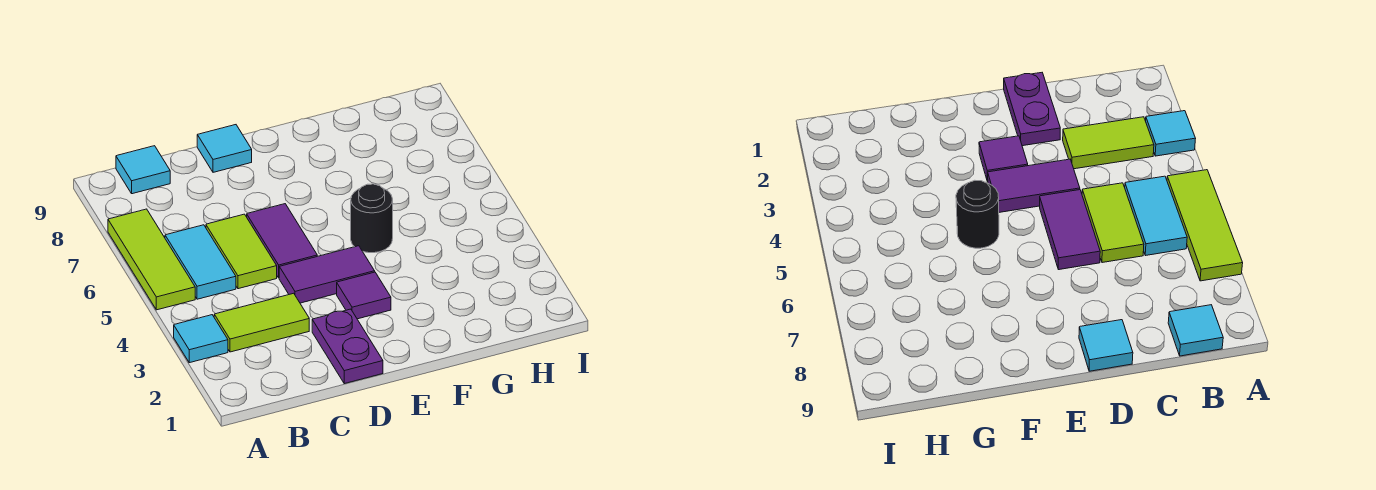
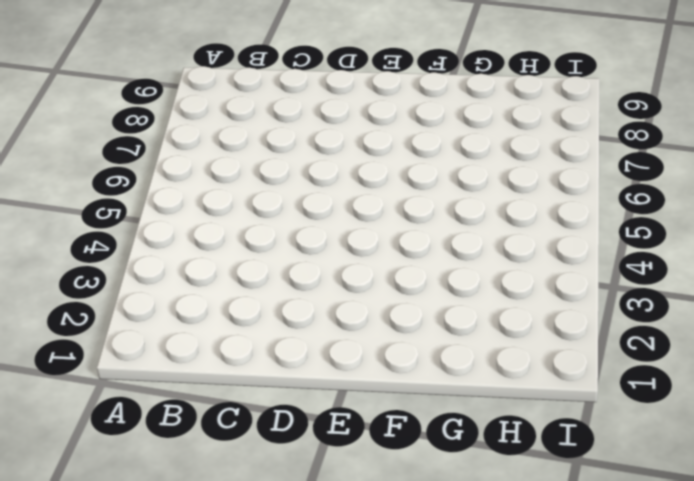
none -> cyan 1x1 tile [174,315,228,363]
none -> lime 1x3 tile [108,209,195,310]
none -> lime 1x2 tile [214,293,309,352]

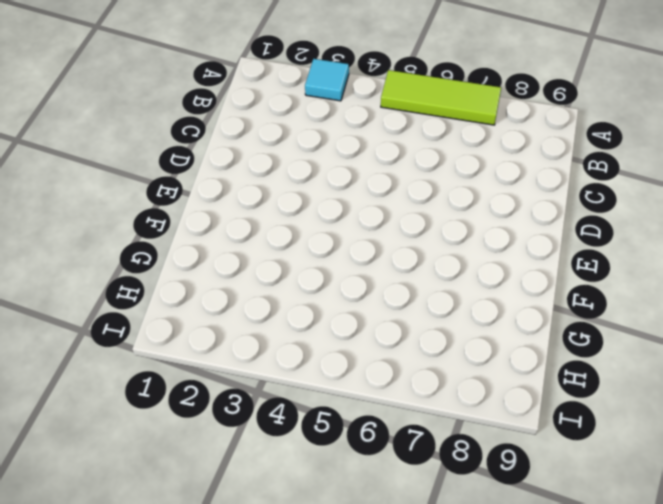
none -> lime 1x2 tile [214,293,309,352]
none -> cyan 1x2 tile [165,225,236,299]
none -> cyan 1x1 tile [116,146,170,194]

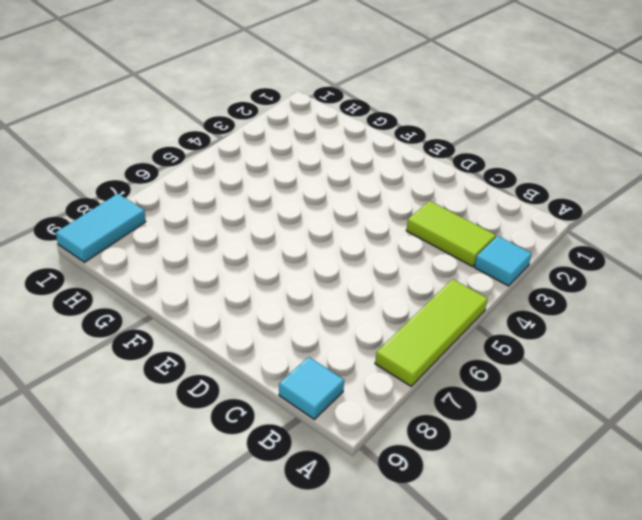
cyan 1x2 tile [56,194,146,262] -> cyan 1x2 tile moved to [165,225,236,299]
none -> lime 1x2 tile [206,214,277,289]
none -> purple 1x2 plate [312,309,383,384]
none -> purple 1x2 tile [279,246,375,303]

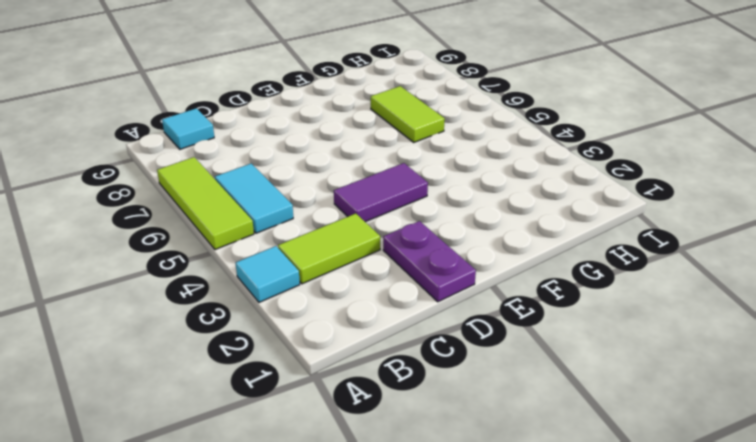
lime 1x2 tile [371,86,445,142] -> lime 1x2 tile moved to [206,214,277,289]
none -> purple 1x2 tile [247,204,317,278]
none -> cyan 1x1 tile [197,125,252,172]
none -> purple 1x1 tile [337,272,391,319]

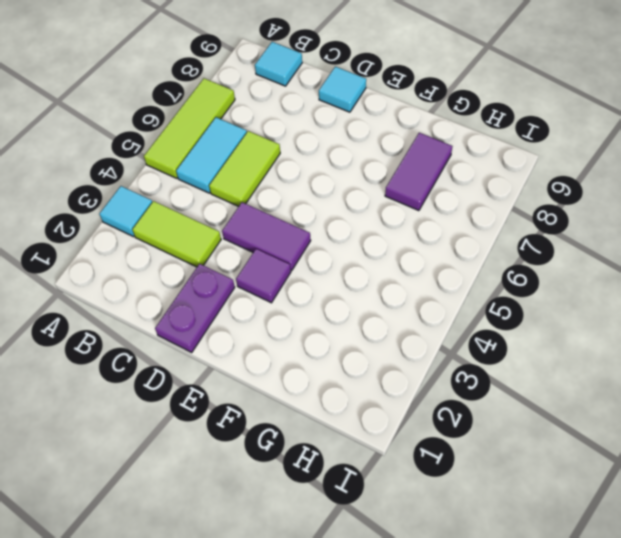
purple 1x2 tile [385,133,452,211] -> purple 1x2 tile moved to [247,204,317,278]
none -> black 1x1 round brick [351,184,393,253]

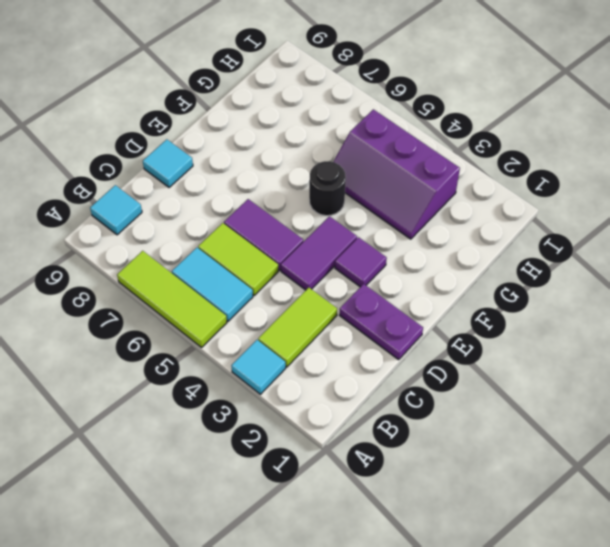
purple 2x3 slope [334,109,460,239] -> none

